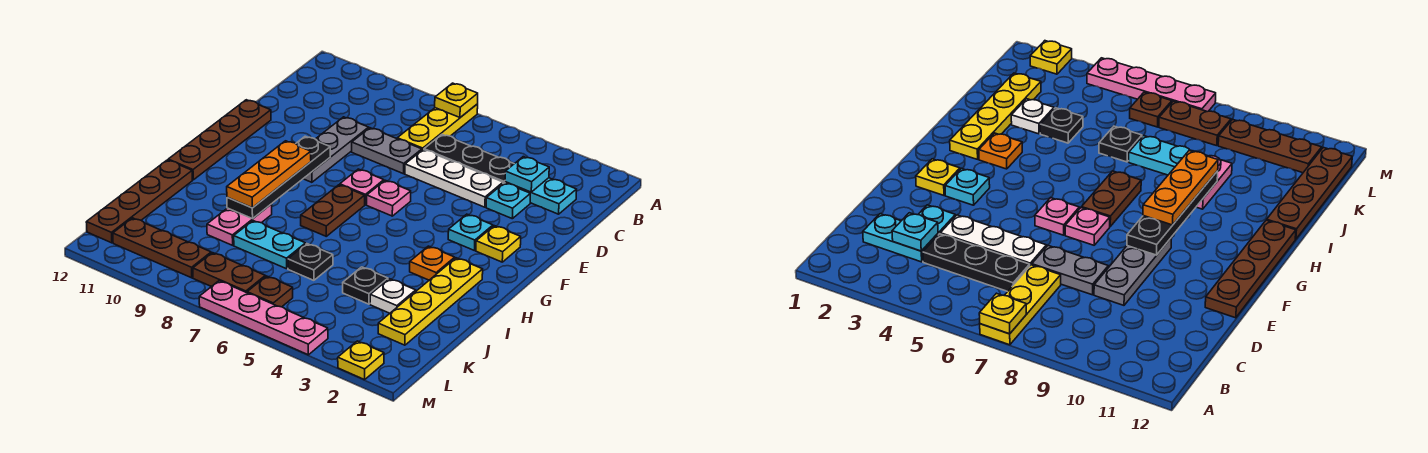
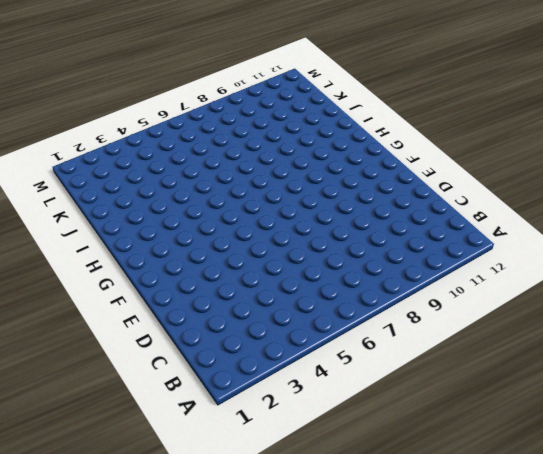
none -> yellow 1x3 plate [397,104,478,150]
none -> cyan 1x2 plate [505,178,577,214]
none -> black 1x3 plate [424,135,514,183]
none -> cyan 1x1 plate [486,183,530,219]

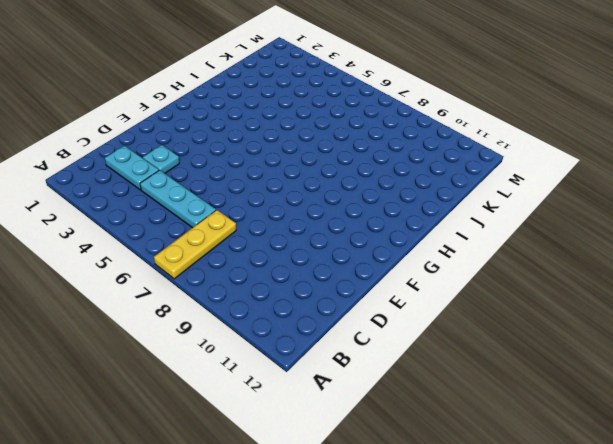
cyan 1x3 plate [140,170,216,228] -> black 1x3 plate [424,135,514,183]
none -> white 1x3 plate [405,150,503,207]
none -> grey 1x2 plate [352,128,422,174]
none -> grey 1x3 plate [303,117,369,182]
none -> brown 1x4 plate [168,100,271,180]

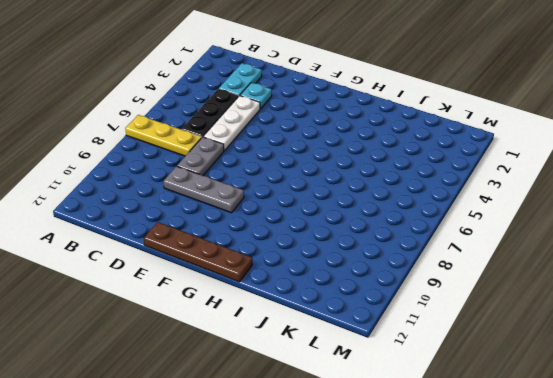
none -> yellow 1x1 plate [476,226,521,262]
none -> cyan 1x1 plate [448,214,493,251]
none -> pink 1x1 plate [367,180,411,216]
none -> pink 1x1 plate [340,169,384,205]

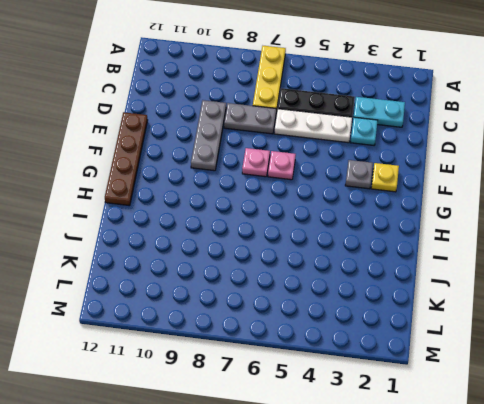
grey 1x1 plate [345,160,373,189] -> cyan 1x1 plate [448,214,493,251]
none -> brown 1x2 plate [301,185,365,236]
none -> yellow 1x4 plate [378,258,483,345]
none -> orange 1x1 plate [410,246,455,280]
none -> pink 1x2 plate [207,204,272,245]

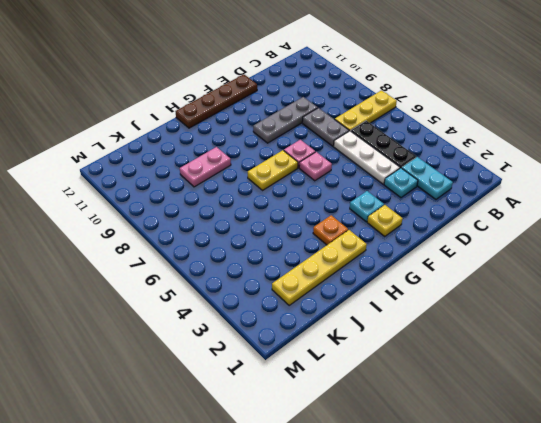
yellow 1x2 plate [248,150,298,190] -> brown 1x2 plate [301,185,365,236]
none -> brown 1x4 plate [86,160,192,243]
none -> white 1x1 plate [370,279,416,313]
none -> black 1x1 plate [343,267,388,304]
none -> black 1x1 plate [288,244,333,280]

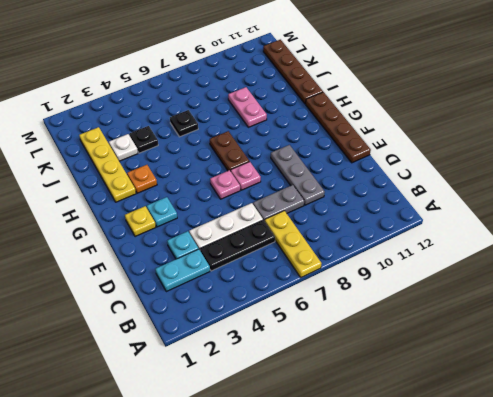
none -> cyan 1x2 plate [234,221,306,269]
none -> brown 1x1 plate [247,276,293,307]
none -> brown 1x2 plate [193,253,265,293]
none -> brown 1x3 plate [113,218,211,278]

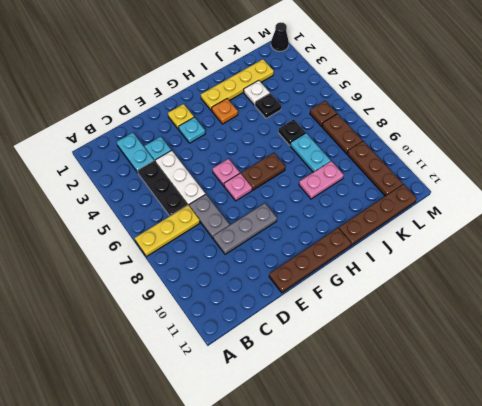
black 1x1 cone [271,22,289,51] -> none
none -> yellow 1x1 plate [338,341,384,380]
none -> pink 1x4 plate [199,281,328,355]
none -> yellow 1x1 plate [435,83,478,117]
none -> cyan 1x1 plate [505,157,549,192]

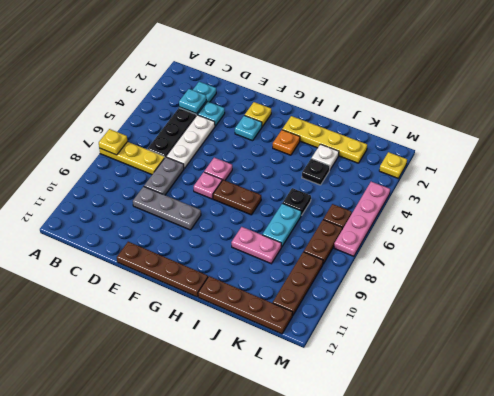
none -> black 1x4 plate [227,136,330,219]
none -> orange 1x3 plate [227,141,311,208]

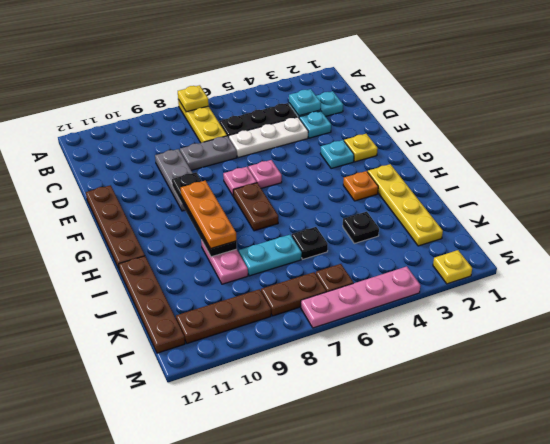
none -> white 1x1 plate [370,279,416,313]

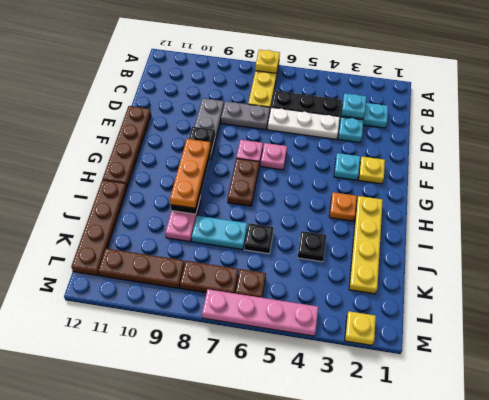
none -> white 1x1 plate [370,279,416,313]

